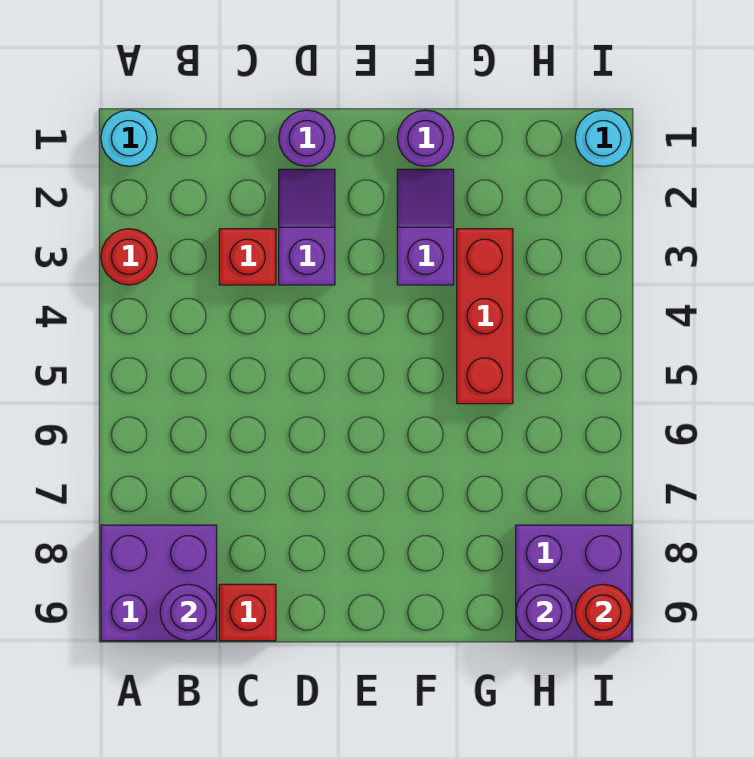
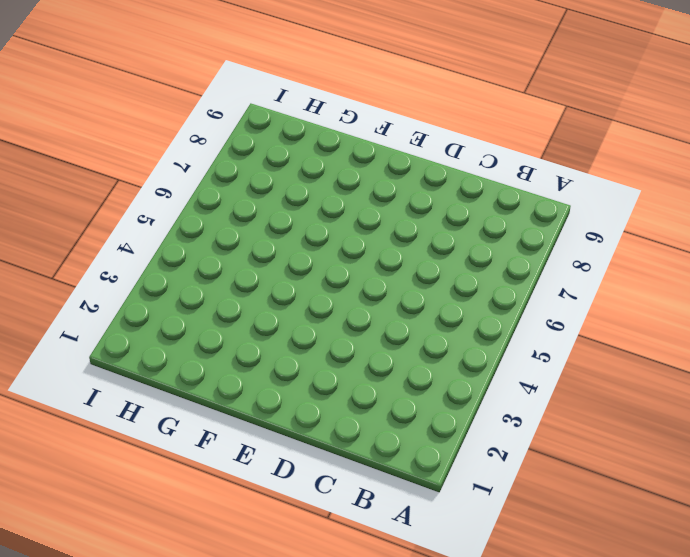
none -> cyan 1x1 round brick [101,110,157,166]
none -> red 1x1 round brick [101,229,157,285]
none -> purple 2x2 brick [101,525,217,641]

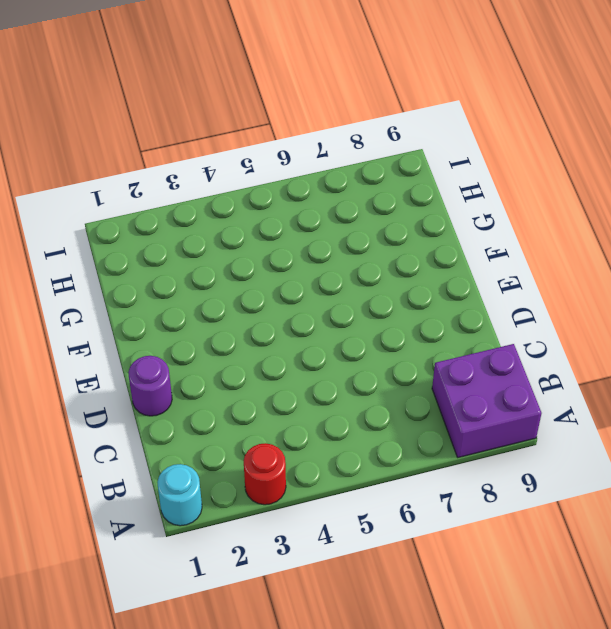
none -> red 1x1 brick [219,229,276,285]
none -> red 1x1 brick [219,584,276,641]
none -> purple 1x2 slope [279,169,335,285]

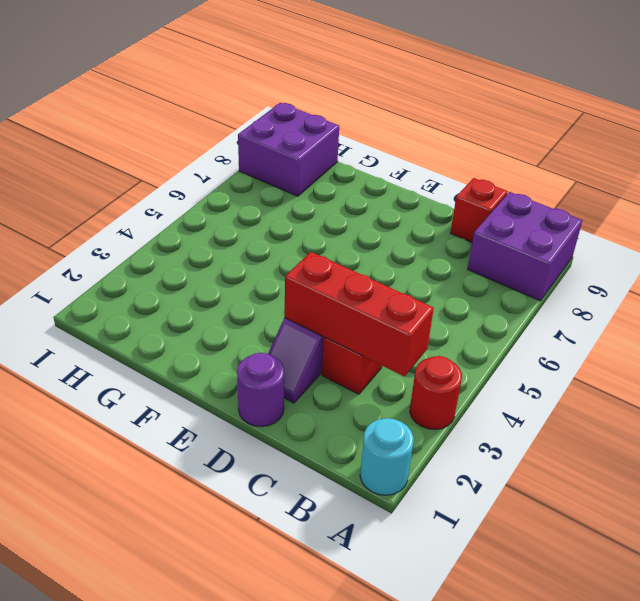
red 1x3 brick [285,252,434,376] -> red 1x3 brick turned to [457,229,513,404]
none -> purple 1x1 round brick [397,110,454,166]
none -> purple 1x2 slope [397,169,454,285]
none -> cyan 1x1 round brick [575,110,632,166]

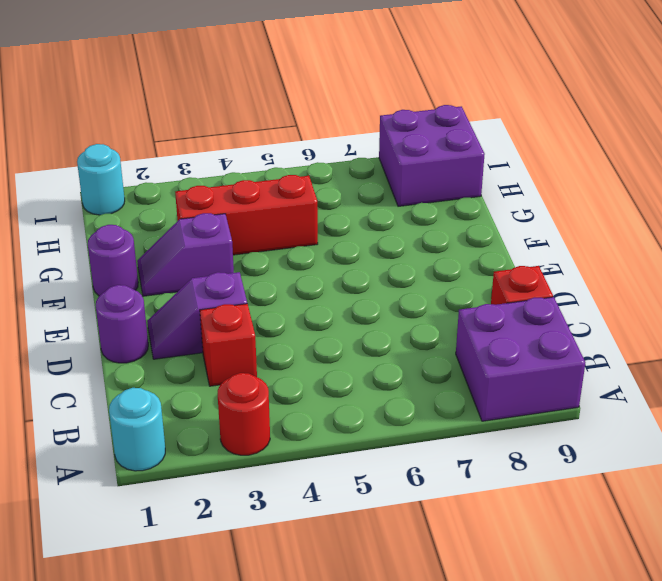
none -> purple 1x1 round brick [160,584,217,641]
none -> purple 1x1 round brick [516,584,572,641]
none -> red 1x1 round brick [575,584,632,641]

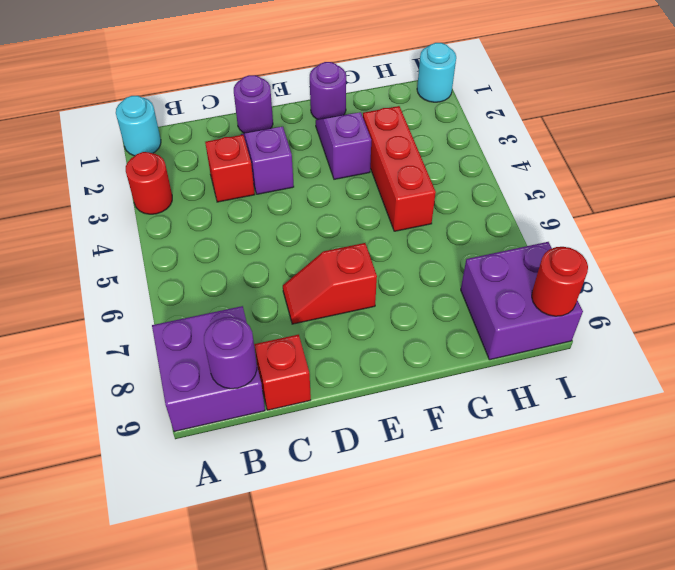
red 1x2 slope [283,243,377,324] -> none
none -> purple 1x1 round brick [516,584,572,641]

